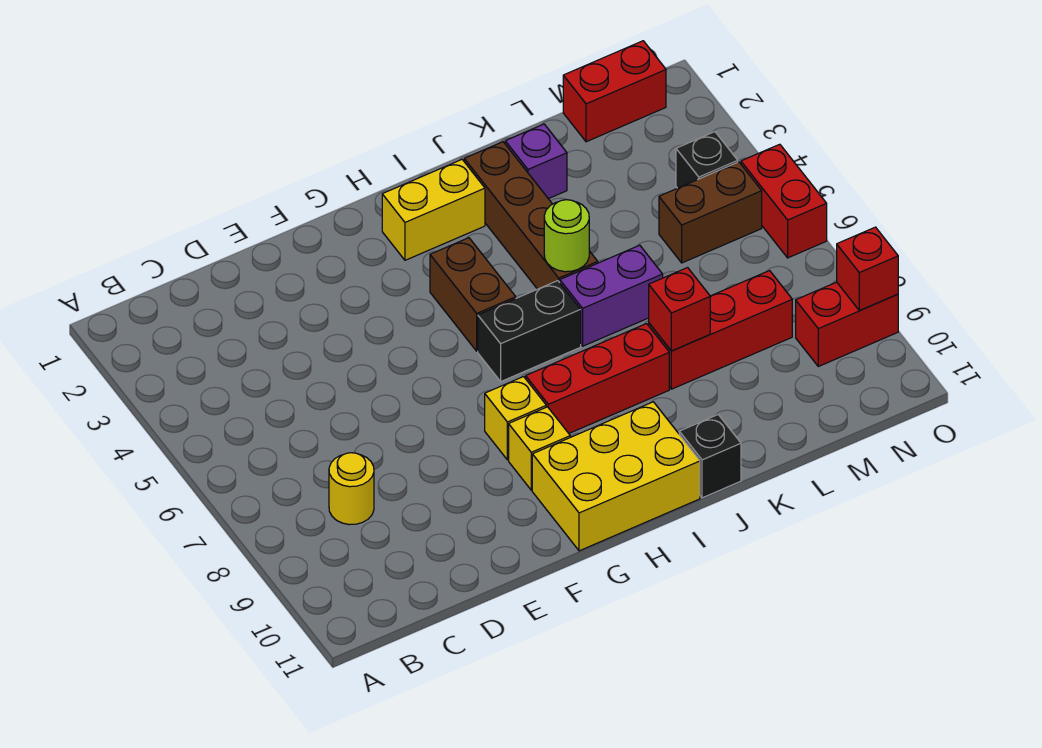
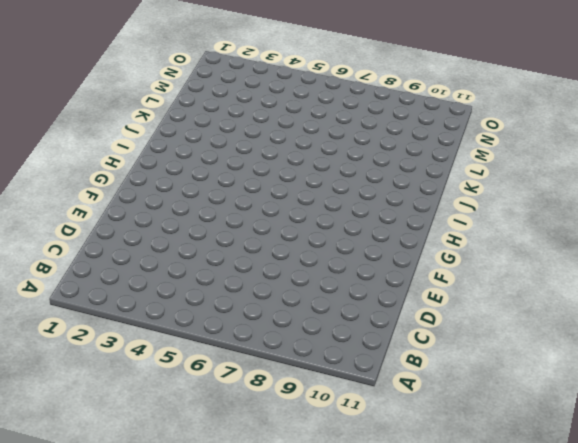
none -> yellow 1x1 round brick [329,453,374,525]
none -> yellow 1x1 brick [485,377,546,460]
none -> yellow 1x1 brick [509,407,570,490]

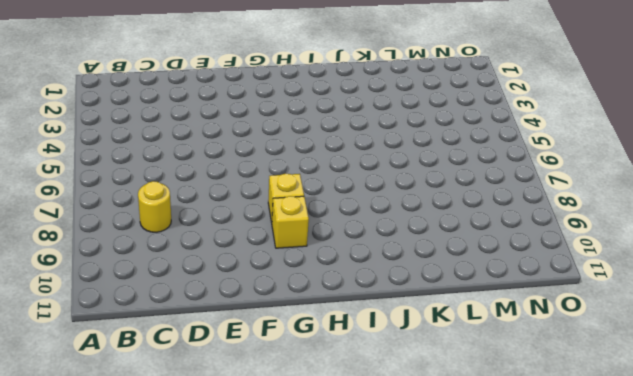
none -> yellow 2x3 brick [532,402,700,551]
none -> yellow 1x2 brick [382,160,485,260]
none -> brown 1x2 brick [430,238,516,351]

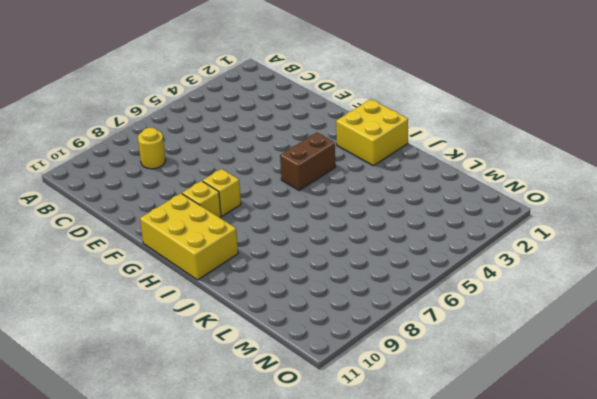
yellow 2x2 brick [336,99,408,166] -> yellow 1x2 brick [382,160,485,260]
none -> black 1x2 brick [478,281,581,381]
none -> red 1x3 brick [526,324,669,433]
none -> brown 1x4 brick [464,142,598,289]

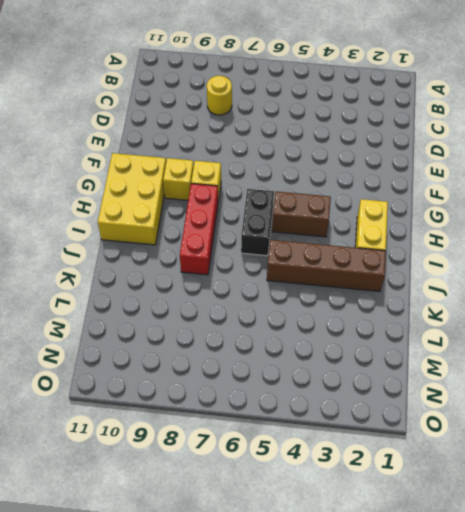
none -> purple 1x2 brick [560,245,663,346]
none -> black 1x1 brick [679,415,741,498]
none -> purple 1x1 brick [505,124,567,199]

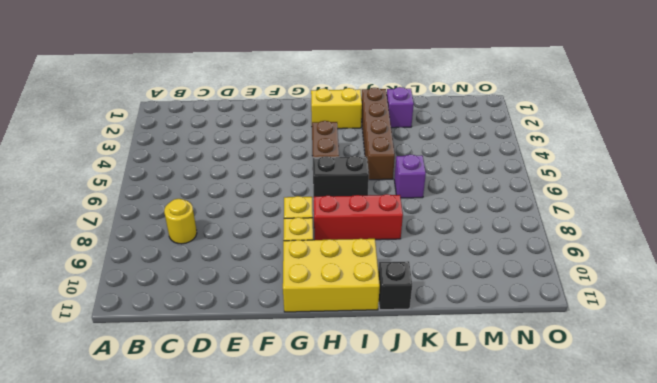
purple 1x1 brick [394,155,426,198] -> purple 1x2 brick [560,245,663,346]
none -> red 1x3 brick [649,271,792,389]
none -> red 1x2 brick [563,41,666,142]
none -> brown 1x2 brick [659,162,762,263]

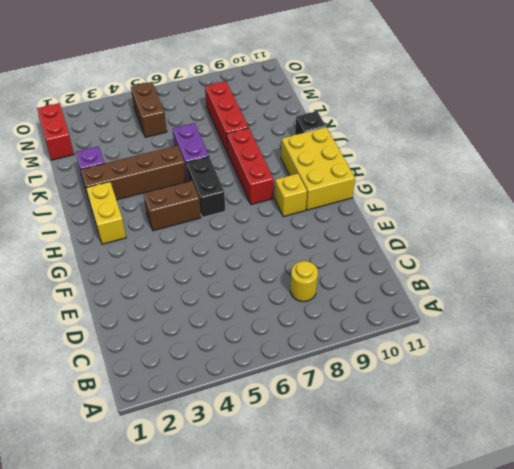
none -> yellow 1x1 brick [485,377,546,460]
none -> black 1x1 brick [676,132,738,188]
none -> red 1x2 brick [796,282,898,366]

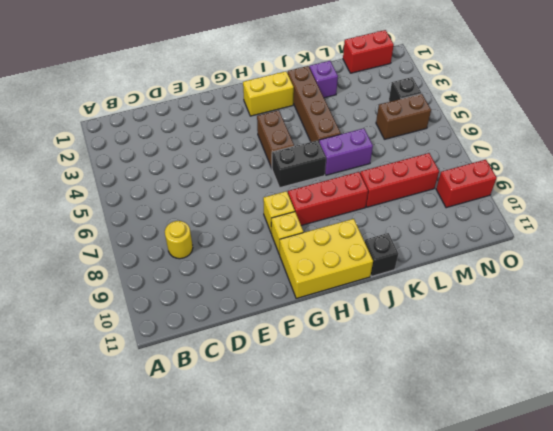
none -> red 1x2 brick [741,144,827,258]
none -> lime 1x1 round brick [544,200,589,272]
none -> red 1x1 brick [649,268,710,351]

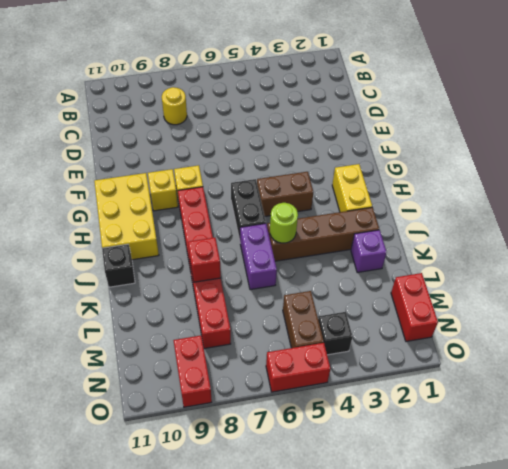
none -> red 1x1 brick [837,227,898,310]

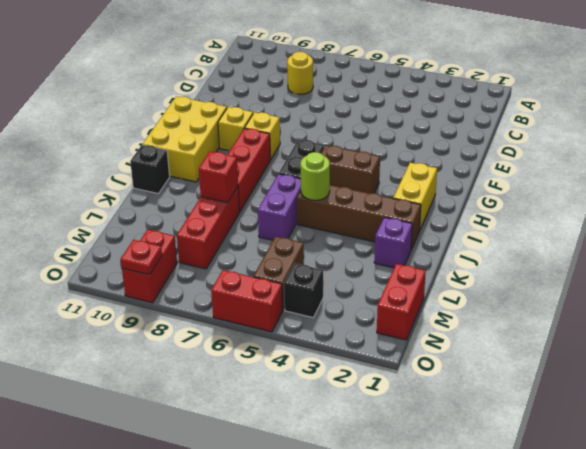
red 1x1 plate [121,240,162,275] -> red 1x1 brick [837,227,898,310]

